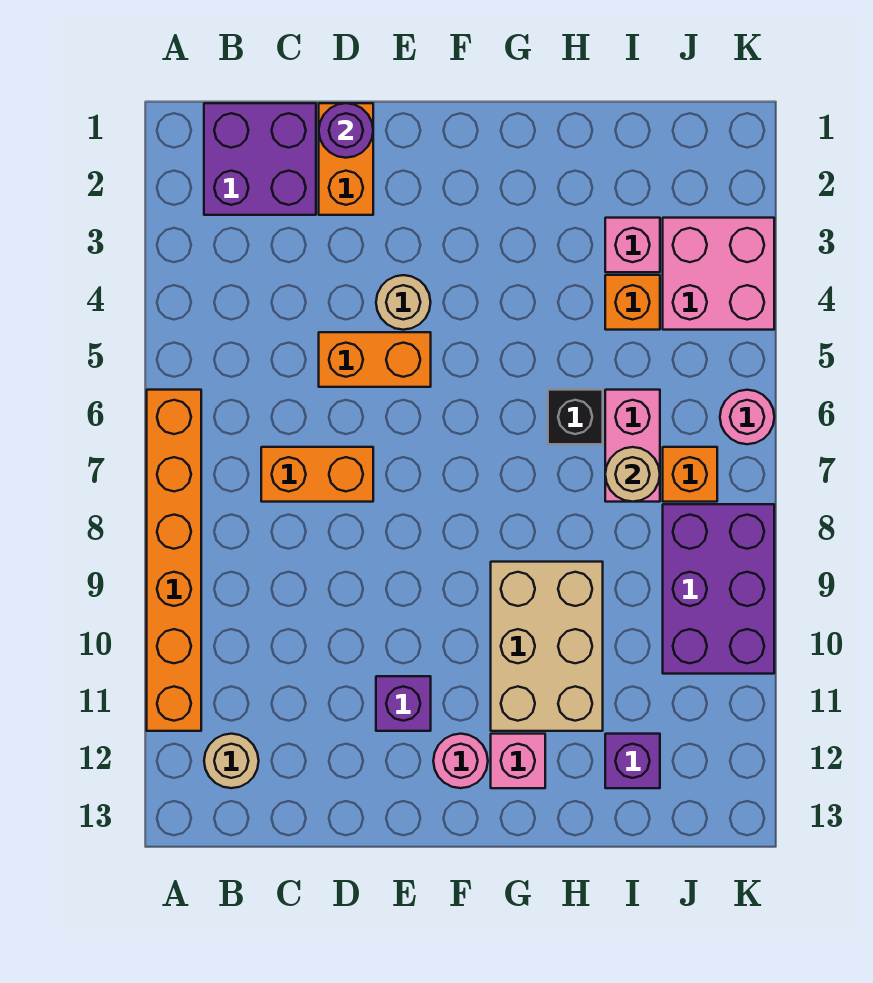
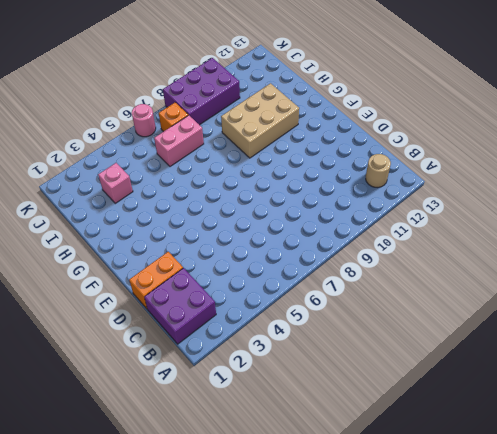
none -> orange 1x6 brick [147,390,201,731]
none -> orange 1x2 brick [261,447,373,502]
none -> orange 1x2 brick [319,332,431,387]

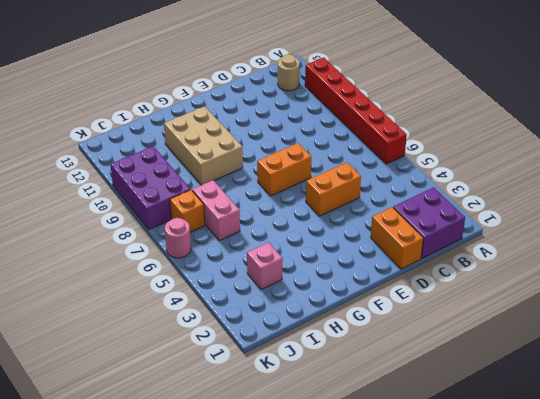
red 1x6 brick [305,58,407,164] -> orange 1x6 brick [147,390,201,731]
orange 1x2 brick [257,143,311,196] -> orange 1x2 brick moved to [261,447,373,502]
none -> tan 1x1 round brick [376,275,431,330]
none -> purple 1x1 brick [376,676,431,731]
none -> pink 1x1 round brick [433,734,488,788]

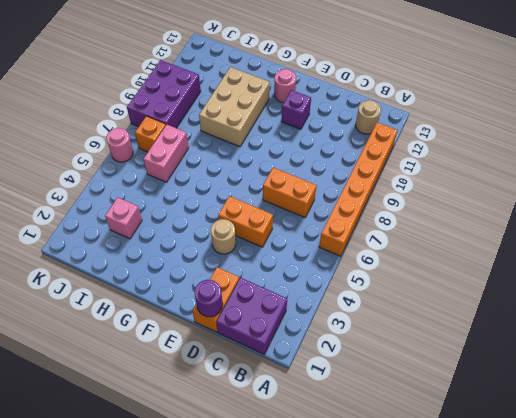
none -> pink 1x1 brick [491,734,545,788]
none -> black 1x1 brick [548,390,603,444]
none -> orange 1x1 brick [605,275,660,330]

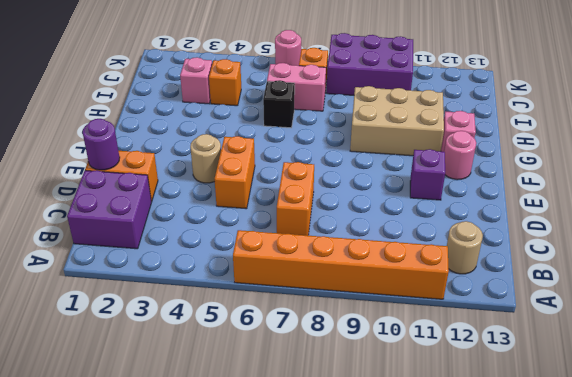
none -> purple 1x1 brick [605,734,660,788]
none -> pink 2x2 brick [663,218,774,330]
none -> tan 1x1 round brick [605,447,660,502]

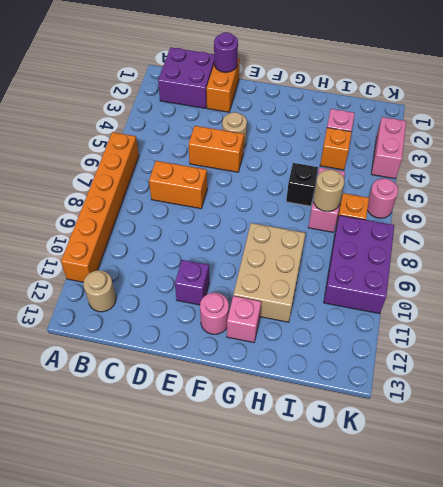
pink 1x2 brick [371,117,406,179] -> pink 2x2 brick [663,218,774,330]
none -> purple 1x1 brick [605,734,660,788]

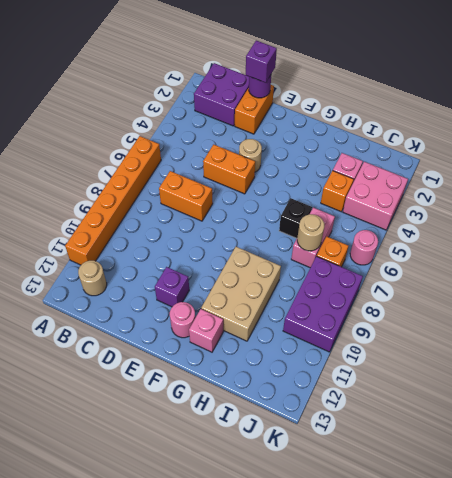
purple 1x1 brick [246,41,277,83] -> purple 1x1 brick moved to [605,734,660,788]

